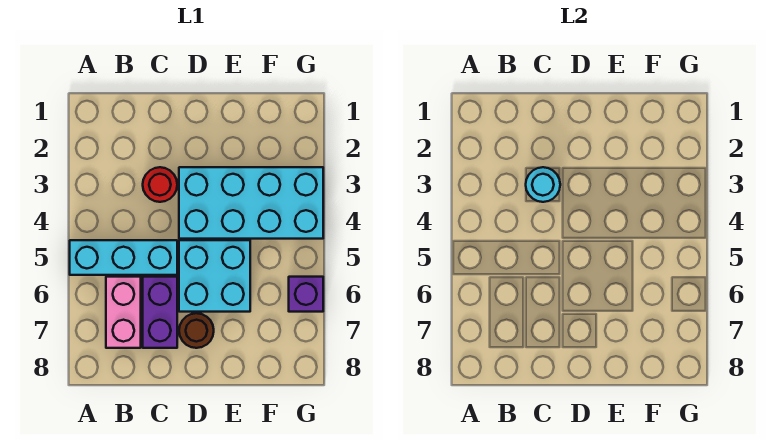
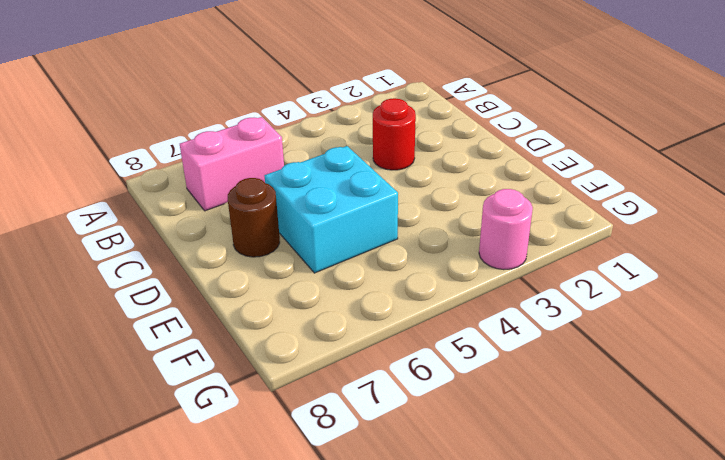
pink 1x1 round brick [479,189,533,270] -> cyan 2x4 brick [179,167,323,239]
none -> cyan 1x3 brick [70,240,177,275]
none -> purple 1x2 brick [143,277,177,348]

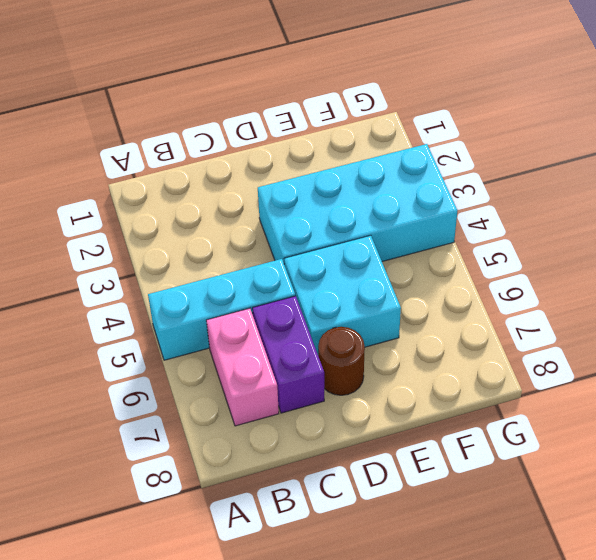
none -> red 1x1 round brick [143,167,177,202]
none -> purple 1x1 brick [289,277,323,312]

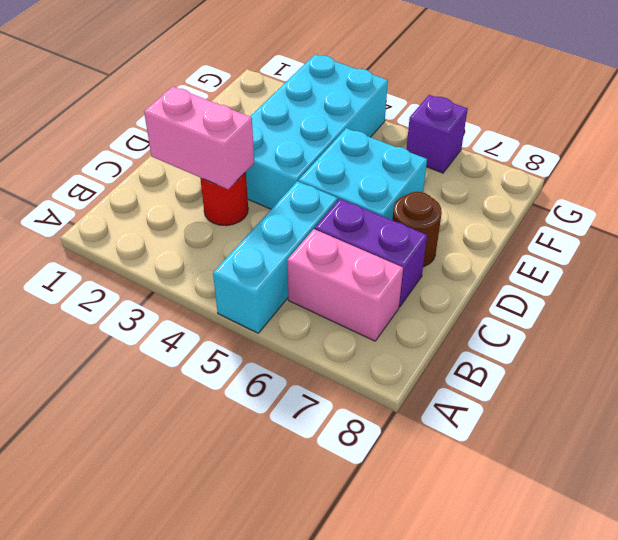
pink 1x2 brick [144,87,254,189] -> cyan 1x1 round brick [526,167,560,202]

